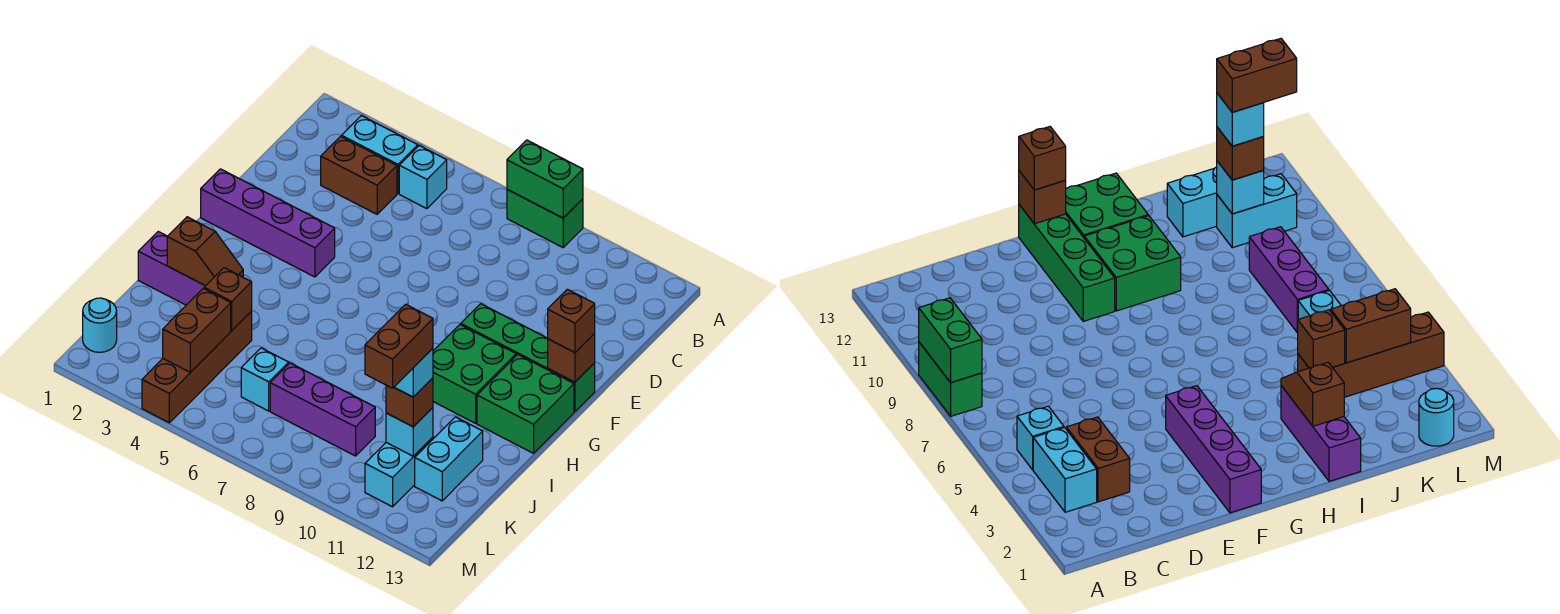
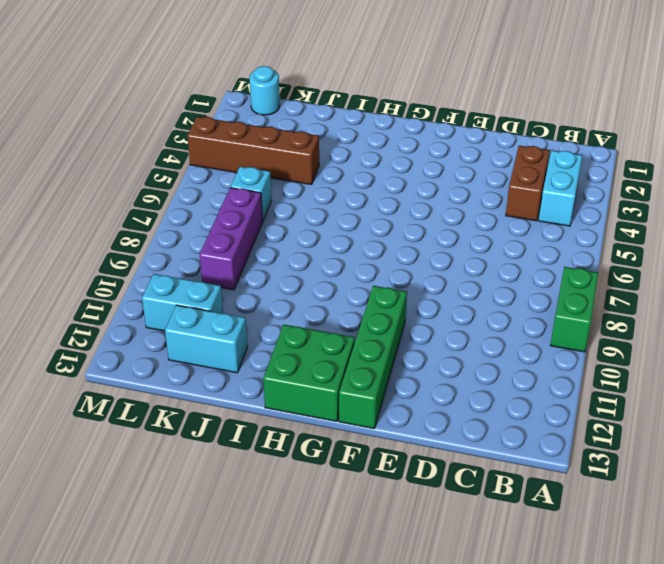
none -> cyan 1x1 brick [399,146,447,209]
none -> purple 1x4 brick [201,169,335,277]
none -> green 2x2 brick [433,325,516,423]

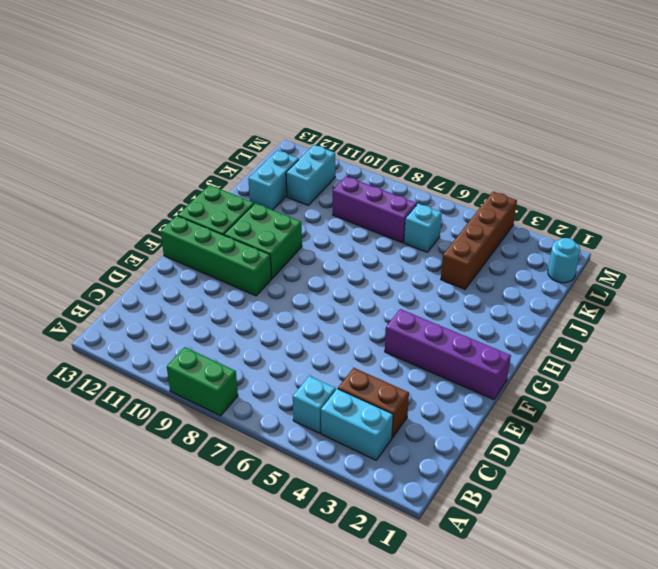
none -> purple 1x3 brick [138,232,243,305]
none -> green 1x2 brick [507,140,583,218]
none -> brown 1x1 brick [548,333,595,382]

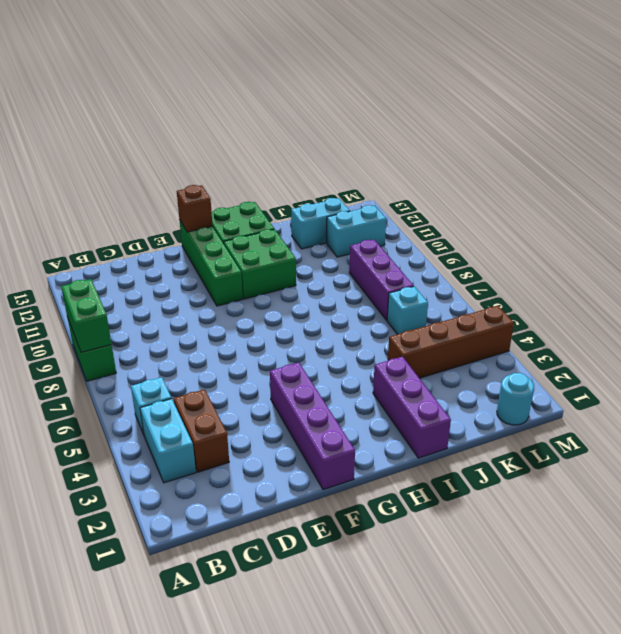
none -> brown 1x2 slope [167,217,243,286]
none -> brown 1x1 brick [204,268,252,331]
none -> brown 1x2 brick [163,288,231,372]

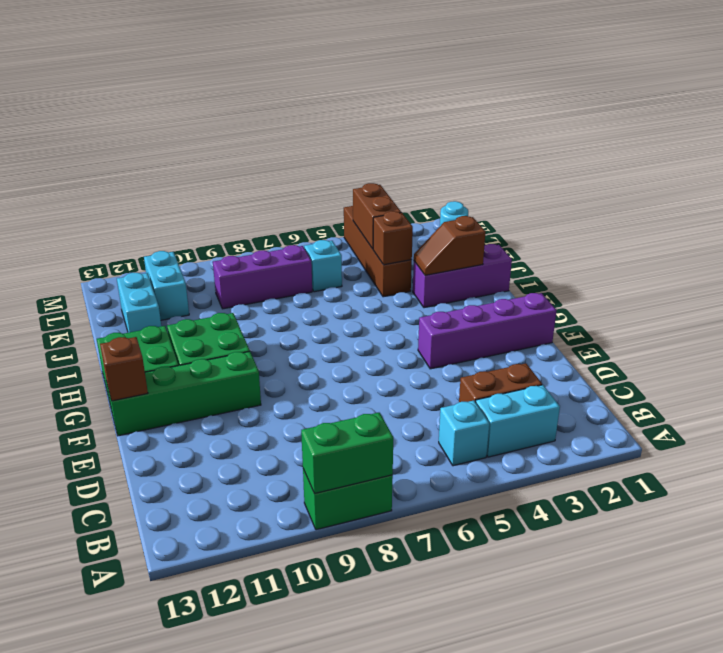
none -> cyan 1x1 brick [386,408,433,456]
none -> brown 1x1 brick [548,289,595,353]
none -> brown 1x1 brick [386,378,433,427]

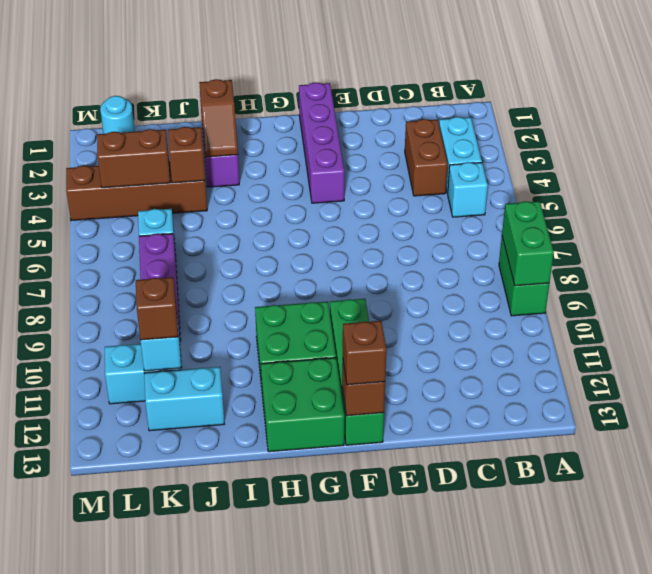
none -> cyan 1x1 brick [394,348,433,397]
none -> brown 1x2 brick [365,304,433,388]

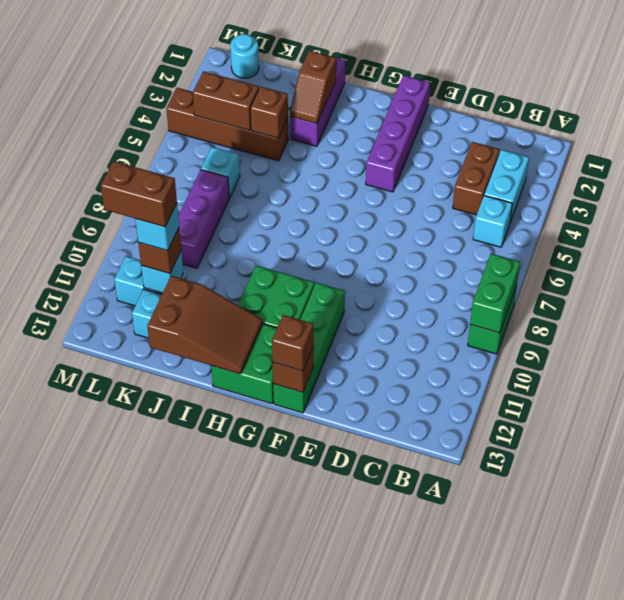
brown 2x3 slope [147,276,263,374] -> none

